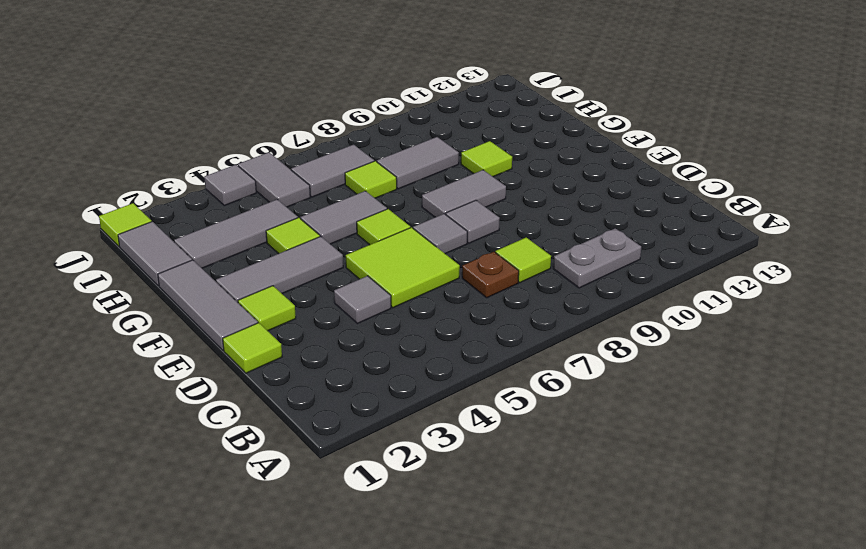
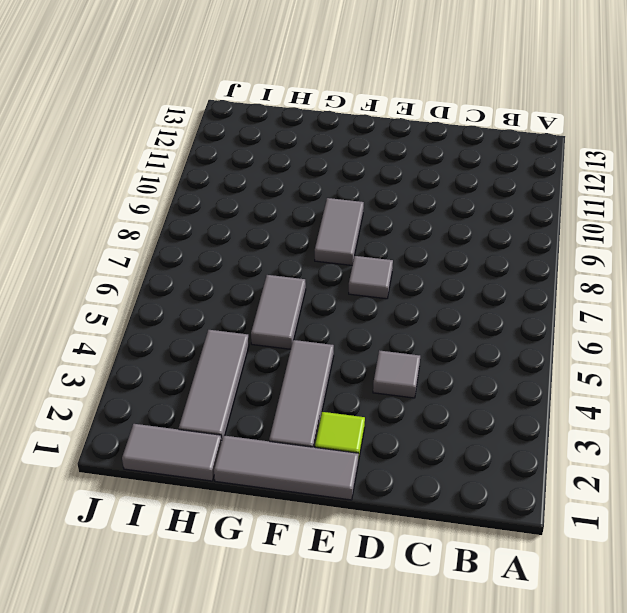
none -> grey 1x2 plate [553,228,641,288]
none -> brown 1x1 plate [462,252,519,298]
none -> lime 1x1 tile [495,237,551,283]

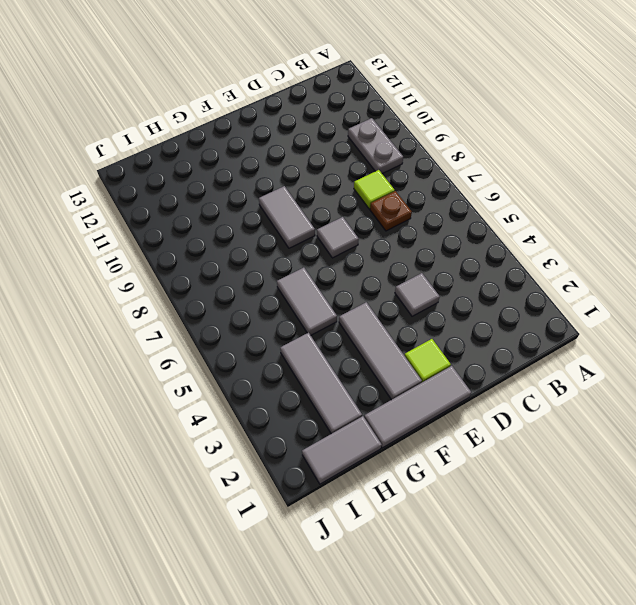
none -> lime 1x1 tile [223,323,282,373]
none -> lime 2x2 tile [346,227,460,308]
none -> grey 1x1 tile [446,200,500,243]

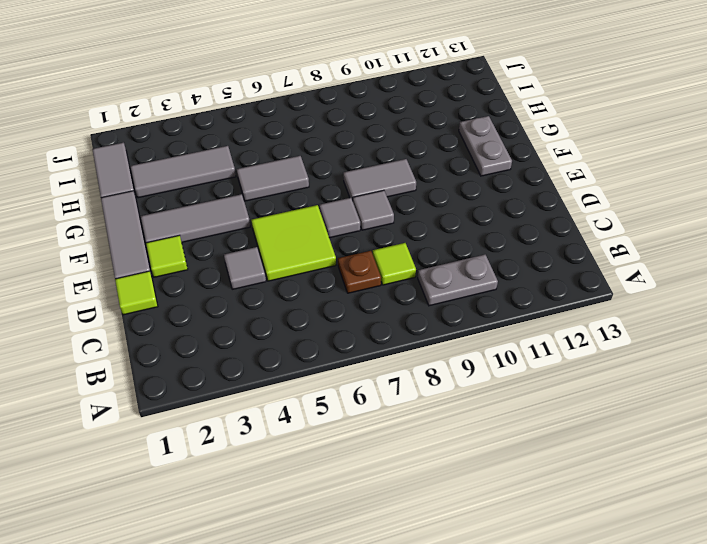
grey 1x2 plate [459,116,512,176] -> none
none -> lime 1x1 tile [357,209,410,245]
none -> lime 1x1 tile [266,218,320,254]
none -> lime 1x1 tile [461,141,512,177]

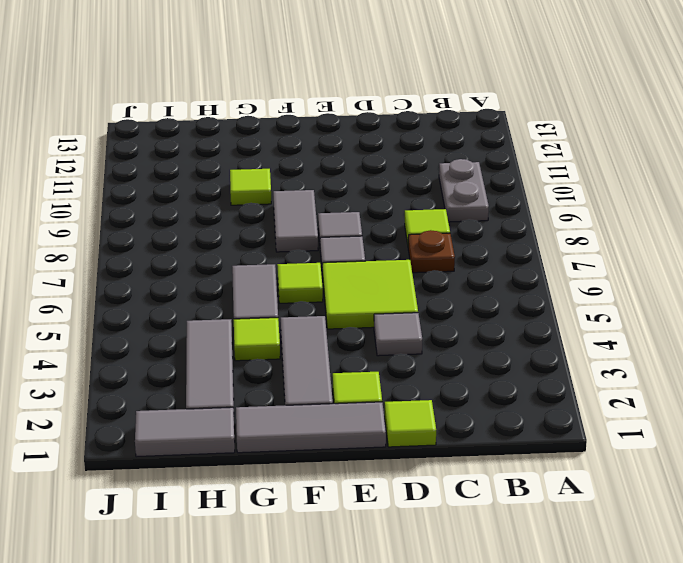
none -> lime 1x1 tile [345,161,397,198]
none -> grey 1x2 tile [377,137,459,189]
none -> grey 1x2 tile [238,152,310,207]

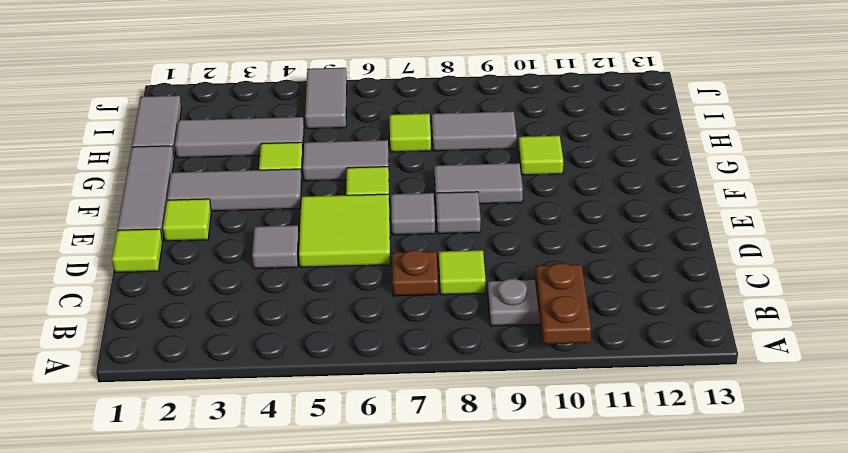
brown 1x2 plate [536,263,591,344] -> none
none -> grey 1x2 tile [291,145,374,197]
none -> lime 1x1 tile [99,203,152,246]
none -> grey 1x1 tile [204,165,256,206]

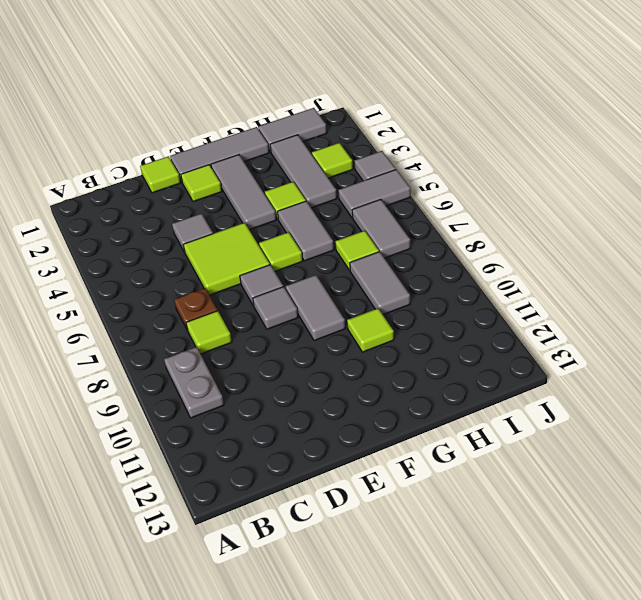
lime 1x1 tile [312,143,353,178] -> lime 1x1 tile moved to [99,203,152,246]

